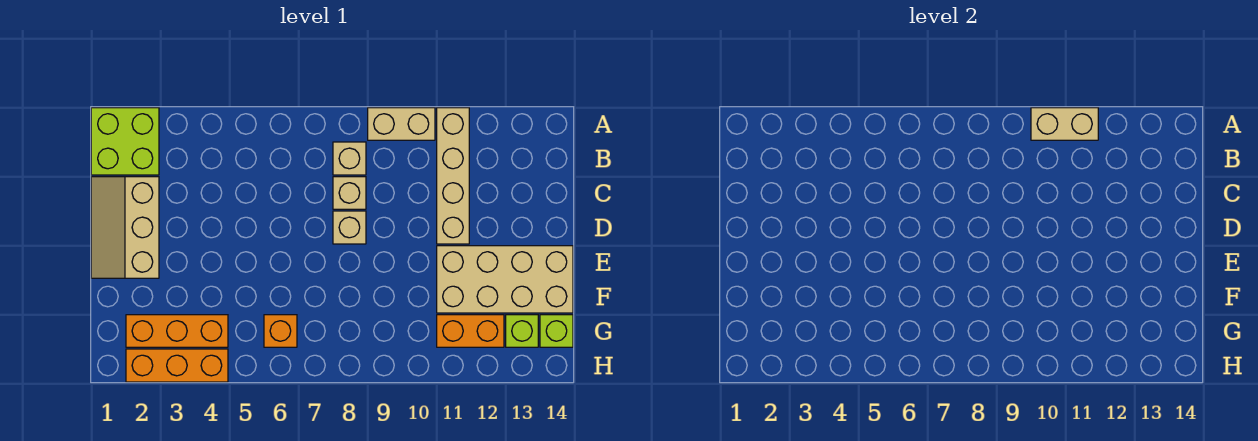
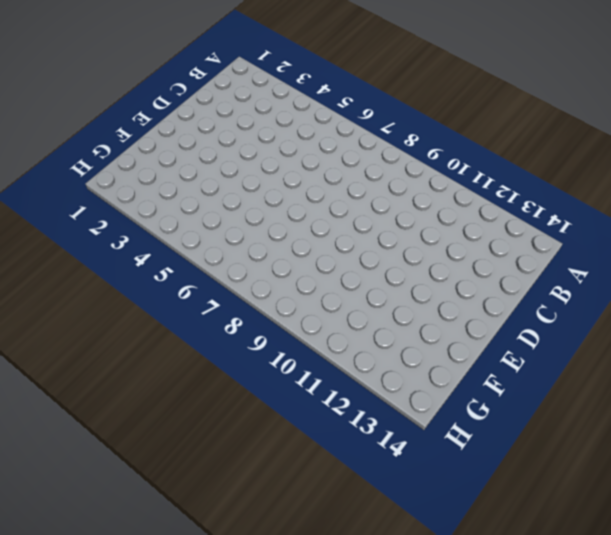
none -> lime 2x2 brick [91,108,159,175]
none -> tan 1x2 brick [368,108,435,140]
none -> tan 1x4 brick [437,108,469,244]

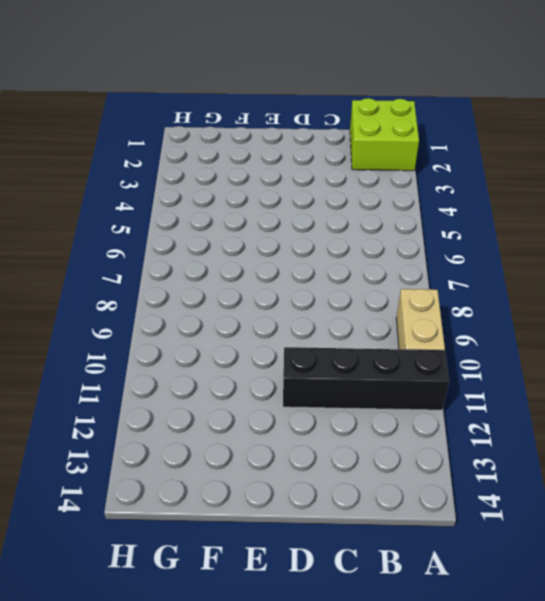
black 1x4 brick [283,347,449,410] -> tan 1x4 brick [437,108,469,244]
none -> tan 1x1 brick [333,142,366,175]
none -> tan 2x3 slope [91,177,159,278]
none -> tan 1x1 brick [333,177,366,209]

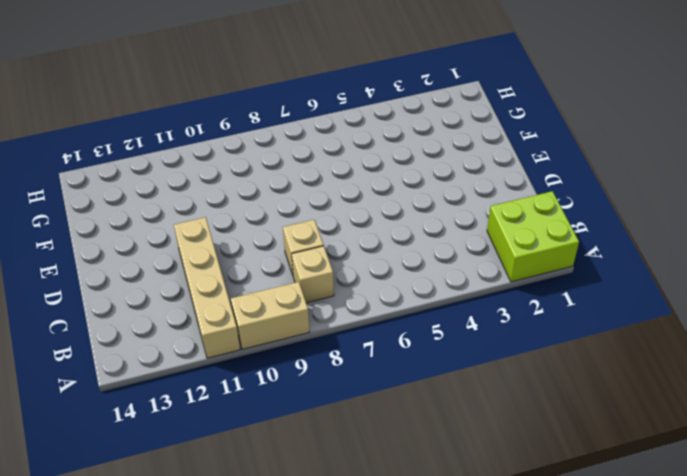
none -> tan 2x3 slope [91,177,159,278]
none -> tan 1x1 brick [333,211,366,244]
none -> tan 2x4 brick [437,246,573,313]

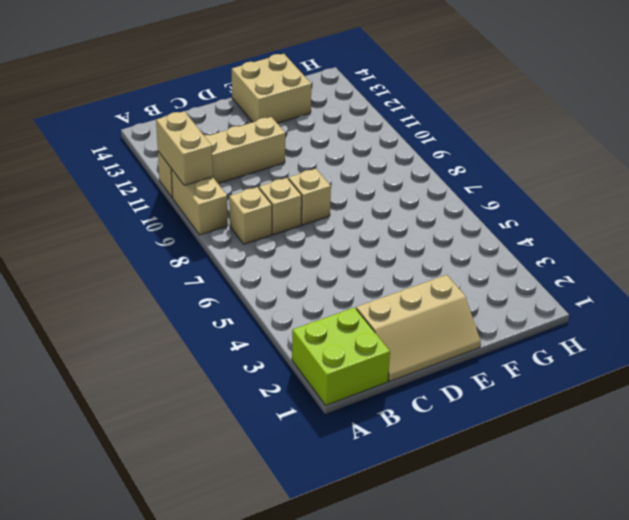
tan 2x2 brick [232,54,311,123] -> tan 2x4 brick [437,246,573,313]
none -> orange 1x3 brick [126,315,228,347]
none -> orange 1x1 brick [264,315,297,347]
none -> orange 1x2 brick [437,315,504,347]

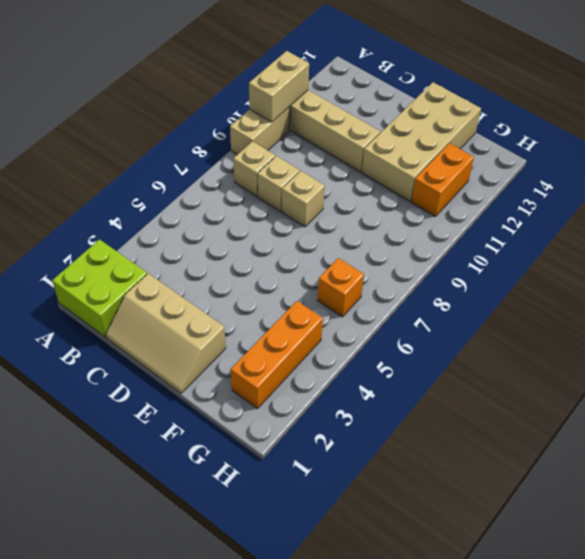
none -> lime 1x1 brick [506,315,538,347]
none -> lime 1x1 brick [540,315,573,347]
none -> orange 1x3 brick [126,349,228,382]

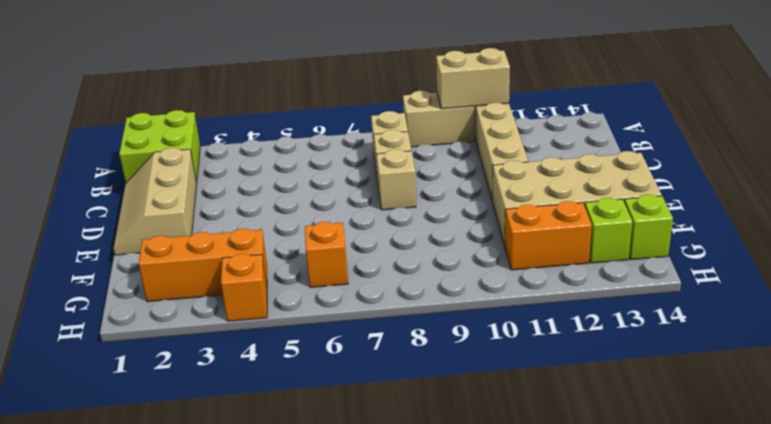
orange 1x1 brick [221,254,267,321] -> orange 1x3 brick [126,349,228,382]

